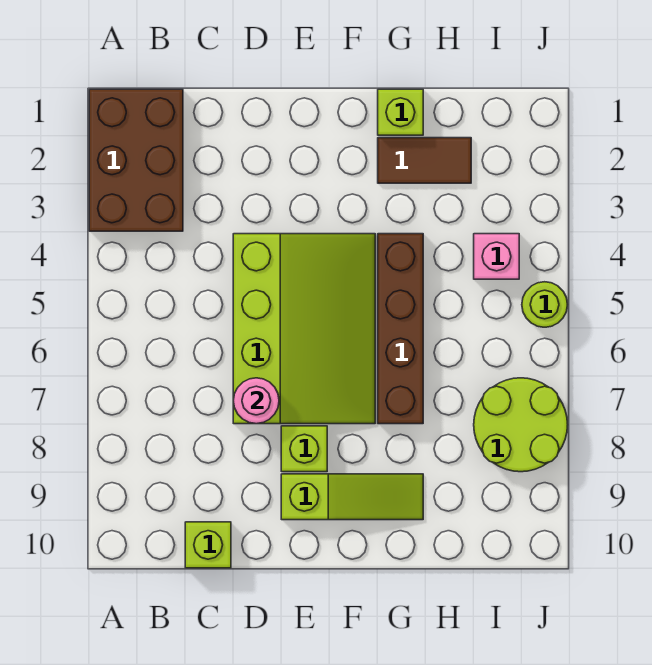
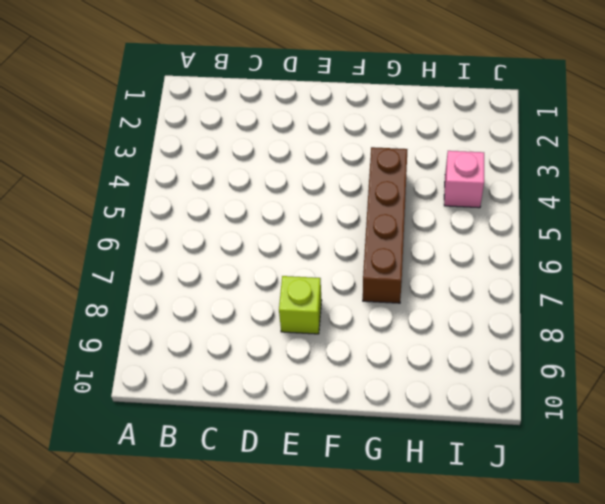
none -> brown 2x3 brick [89,89,183,231]
none -> lime 1x1 brick [185,522,231,568]
none -> lime 3x4 slope [233,234,375,424]

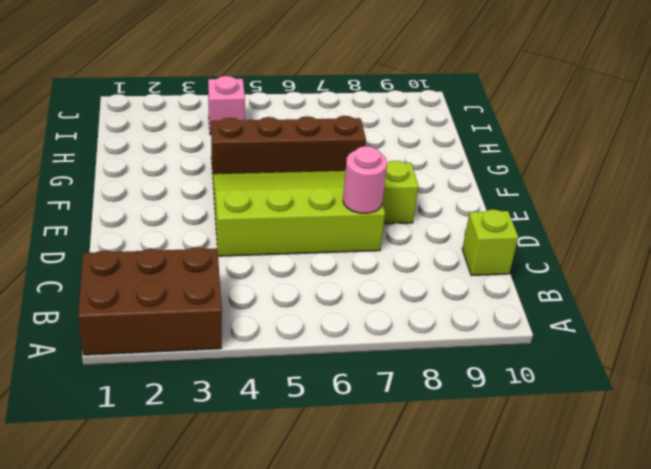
none -> lime 1x3 slope [281,474,423,520]
none -> lime 1x1 brick [378,89,423,135]
none -> brown 1x2 tile [378,138,471,183]

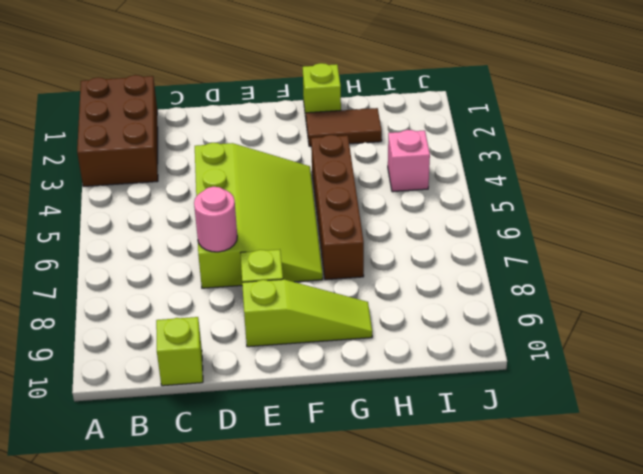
none -> lime 2x2 round brick [474,378,568,472]
none -> lime 1x1 round brick [522,282,568,327]

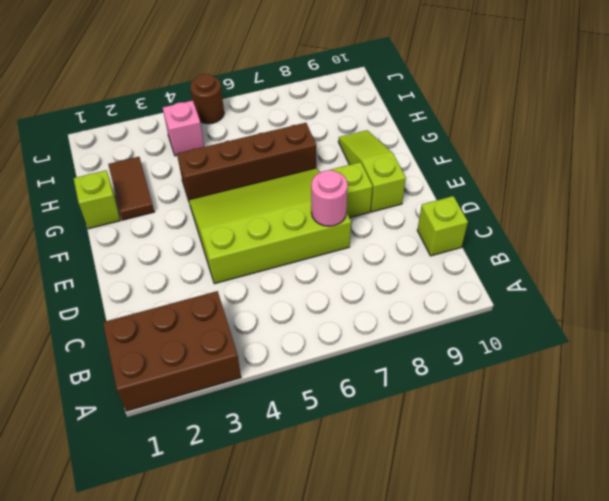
brown 1x1 round brick [190,74,224,124] -> lime 1x1 round brick [522,282,568,327]
none -> lime 2x2 round brick [474,378,568,472]

